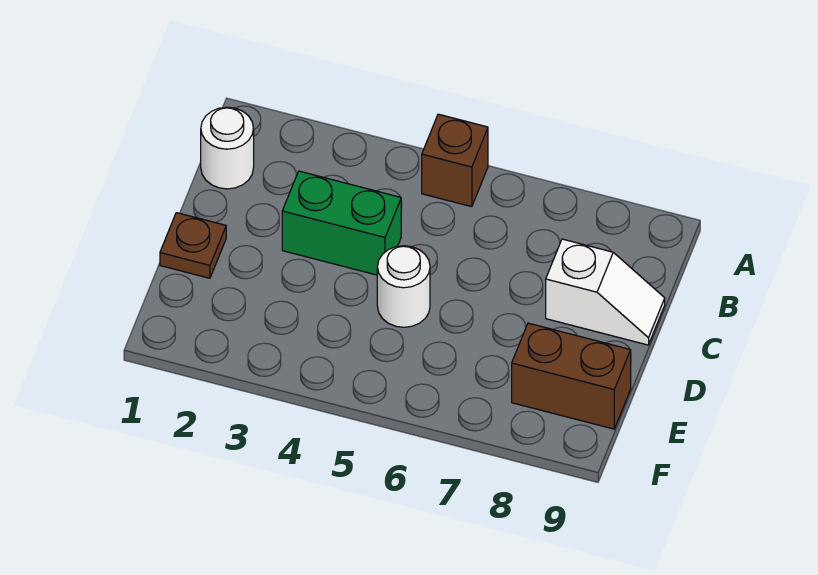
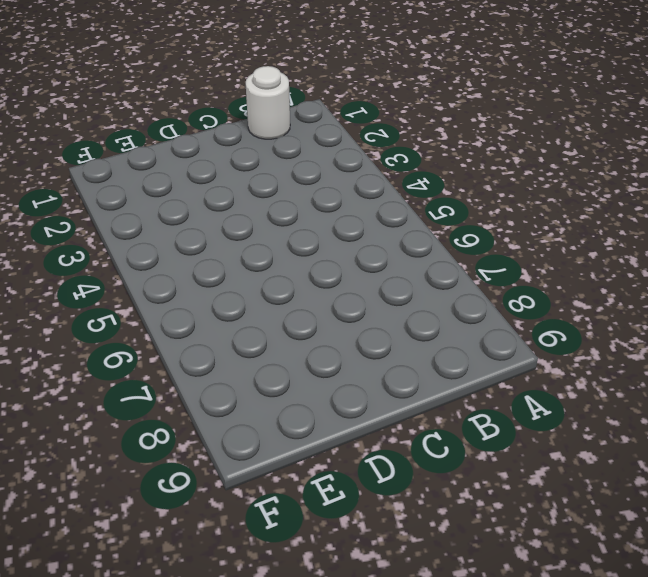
none -> brown 1x1 brick [422,114,488,207]
none -> green 1x2 brick [282,171,401,275]

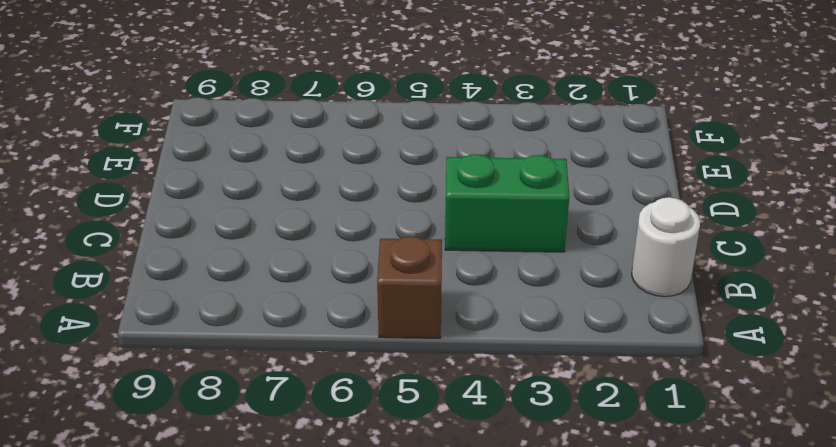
none -> white 1x2 slope [546,239,665,345]
none -> brown 1x1 plate [160,213,226,278]

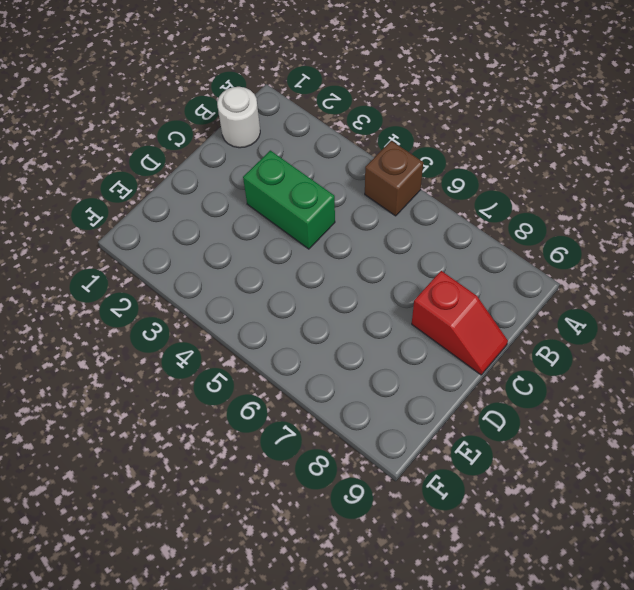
red 1x2 slope [412,271,508,375] -> white 1x2 slope [546,239,665,345]
none -> brown 1x1 plate [160,213,226,278]
none -> white 1x1 round brick [377,246,430,327]

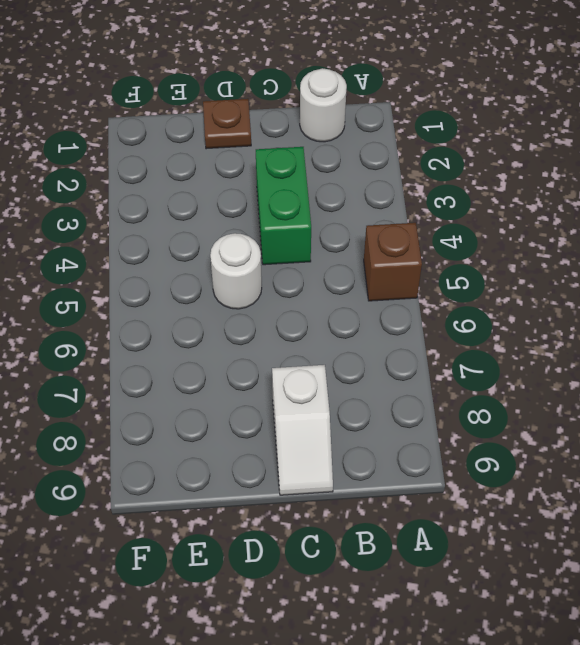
none -> brown 1x2 brick [512,323,631,429]

